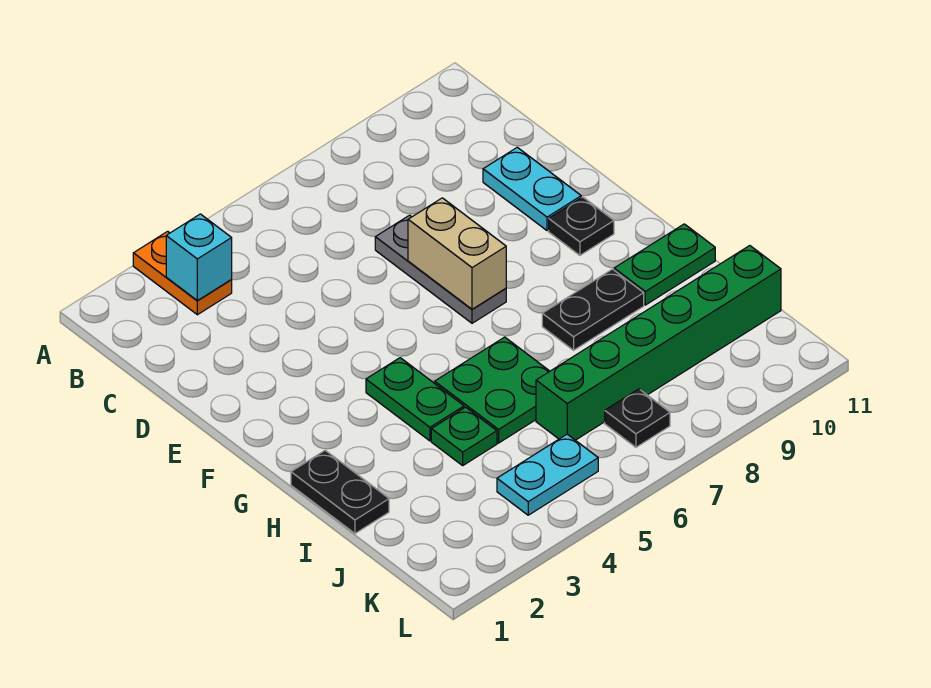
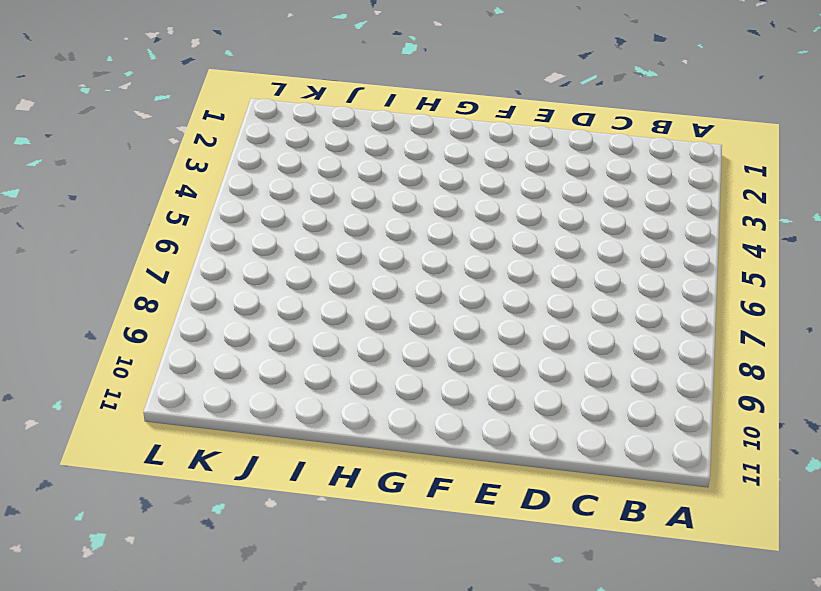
none -> orange 1x2 plate [133,231,232,315]
none -> grey 1x3 plate [375,215,506,323]
none -> cyan 1x2 plate [483,147,581,231]

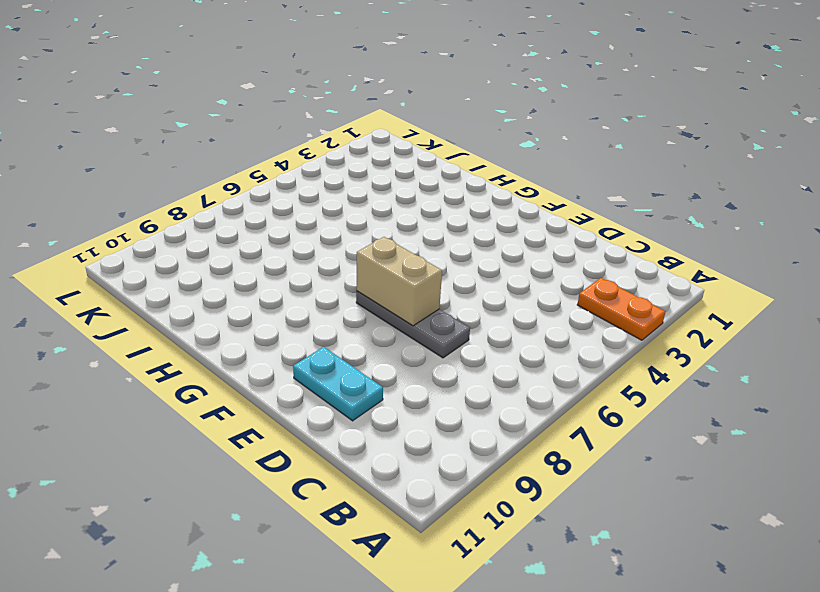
none -> black 1x1 plate [549,197,614,255]
none -> green 1x2 plate [366,358,464,441]
none -> black 1x2 plate [291,450,389,533]

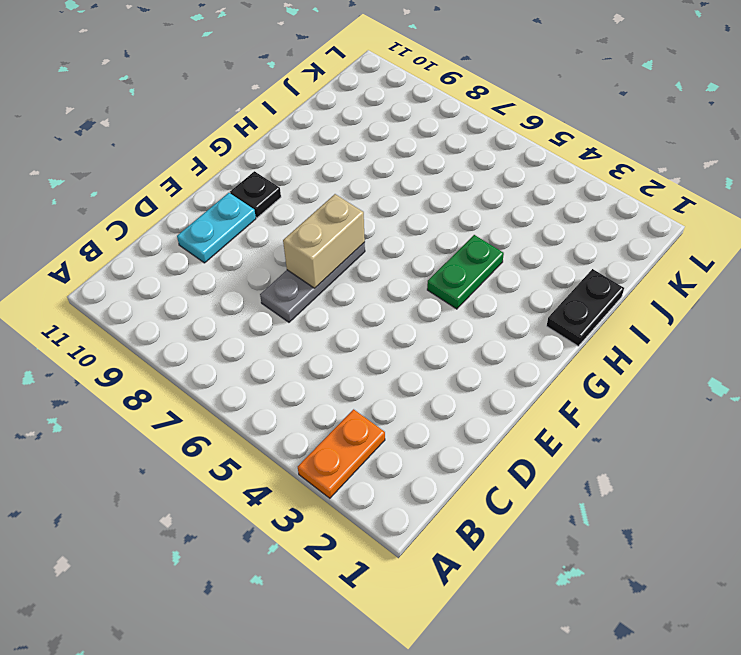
none -> green 2x2 plate [435,337,550,443]
none -> black 1x2 plate [542,269,644,350]
none -> green 1x2 plate [614,224,715,305]

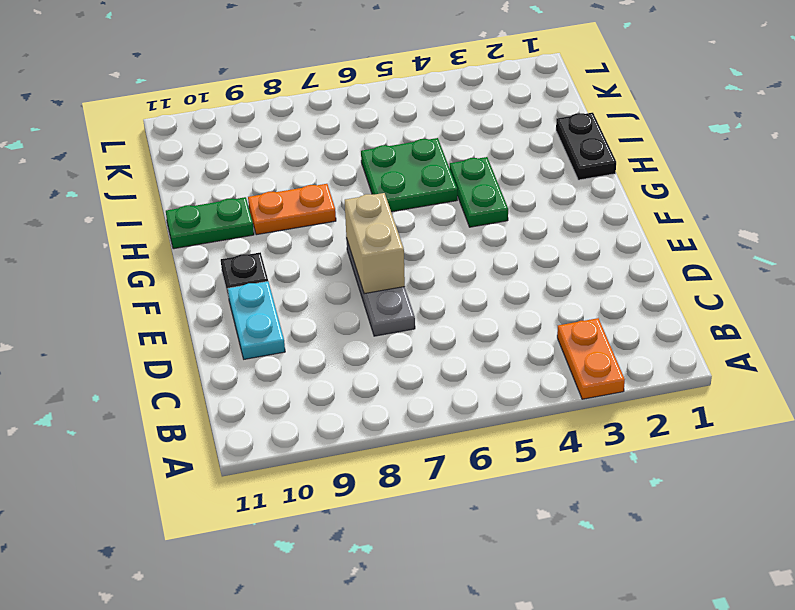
orange 1x2 plate [248,184,336,235] -> black 1x2 plate [542,269,644,350]
none -> green 1x1 plate [431,407,497,465]
none -> green 1x6 brick [536,246,781,440]
none -> cyan 1x2 plate [497,434,598,515]

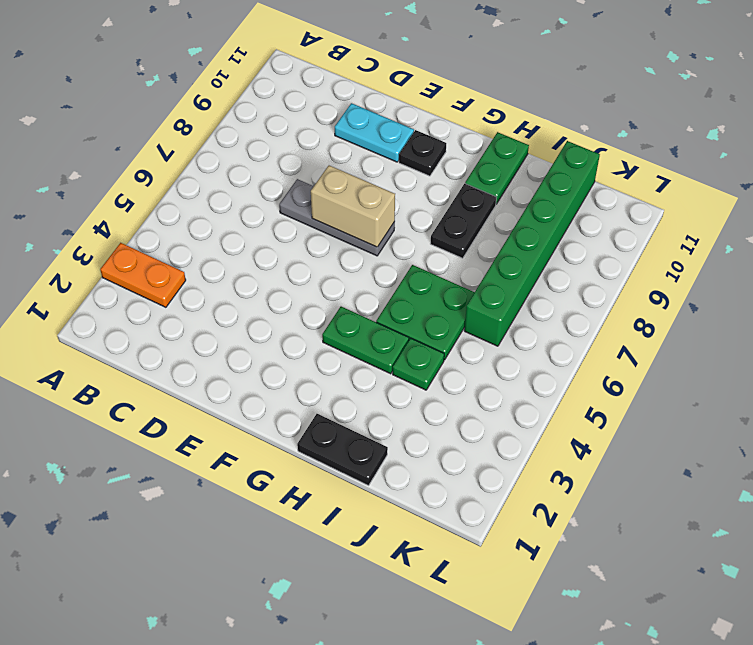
none -> cyan 1x2 plate [497,434,598,515]
none -> black 1x1 plate [605,389,670,447]
none -> cyan 1x1 brick [166,214,232,301]

